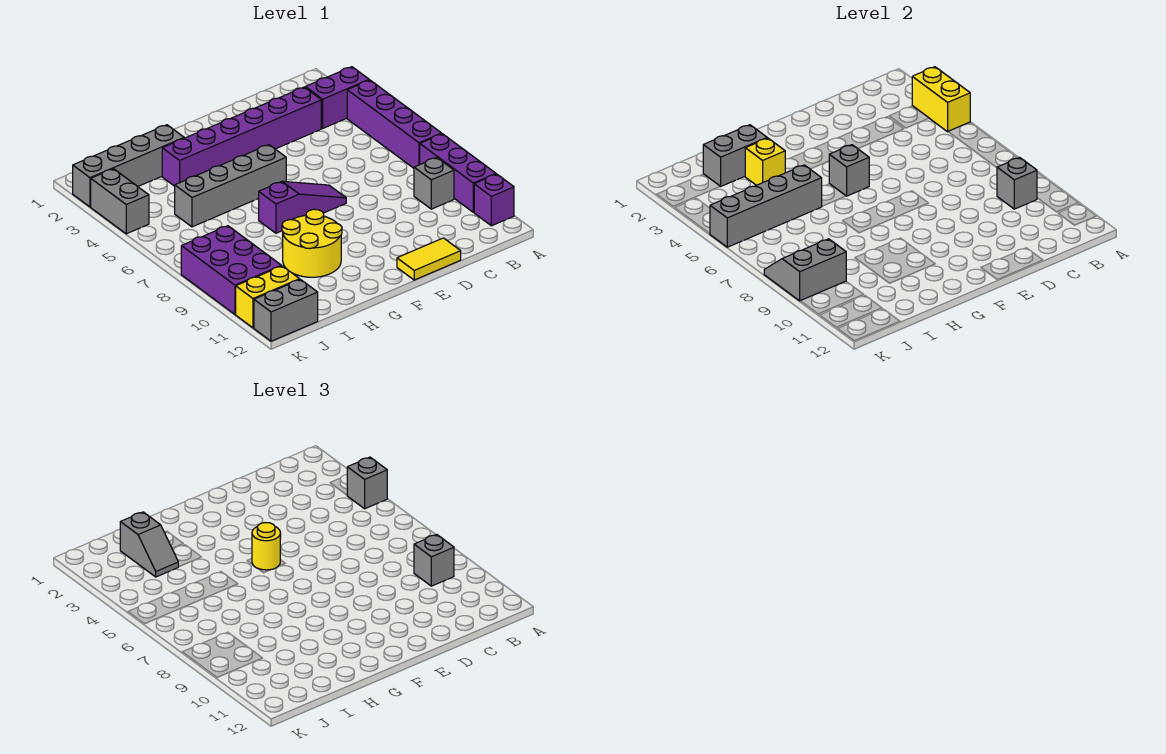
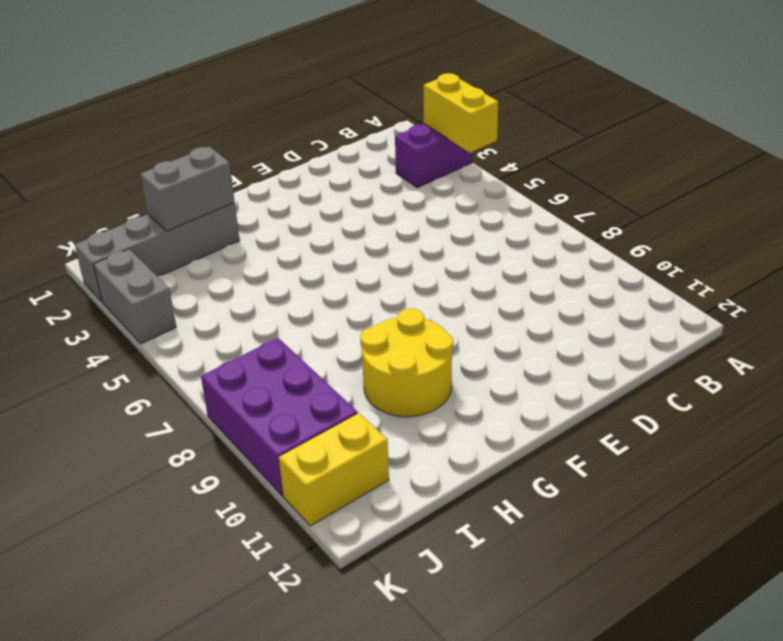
none -> purple 1x4 brick [347,80,442,168]
none -> purple 1x3 brick [420,134,496,212]
none -> purple 1x1 brick [474,174,514,226]

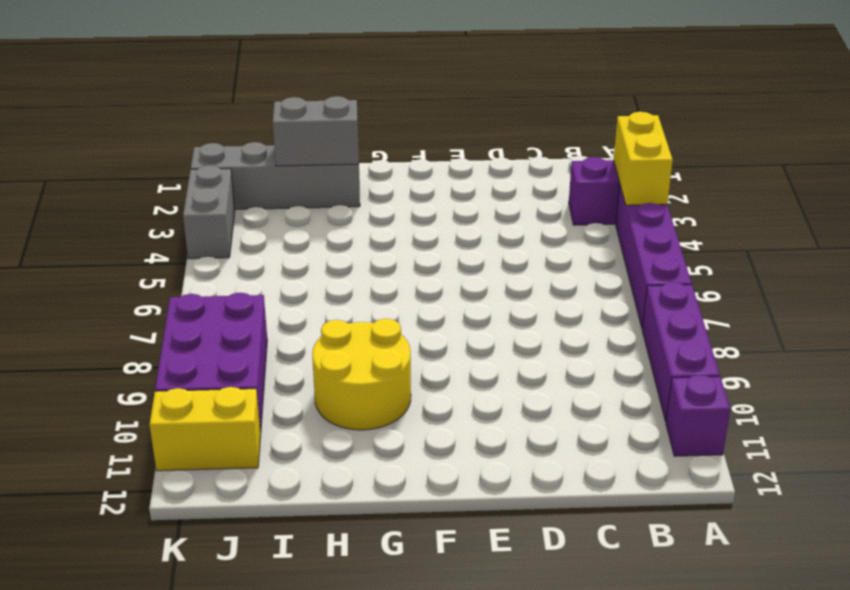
none -> grey 1x1 brick [414,158,454,209]
none -> purple 1x6 brick [162,87,321,186]
none -> yellow 1x2 tile [397,238,461,280]

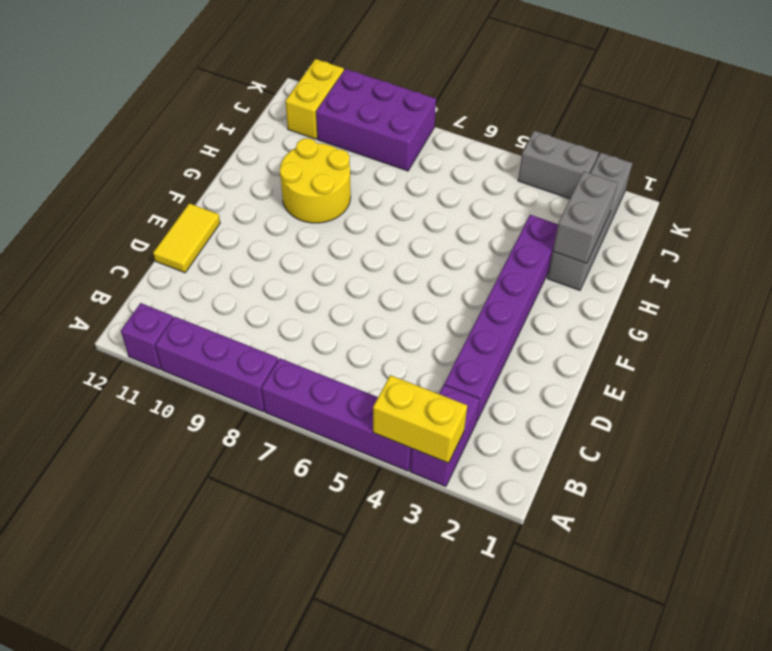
none -> grey 1x1 brick [414,158,454,209]
none -> purple 1x3 slope [259,181,346,233]
none -> grey 1x4 brick [175,145,286,227]

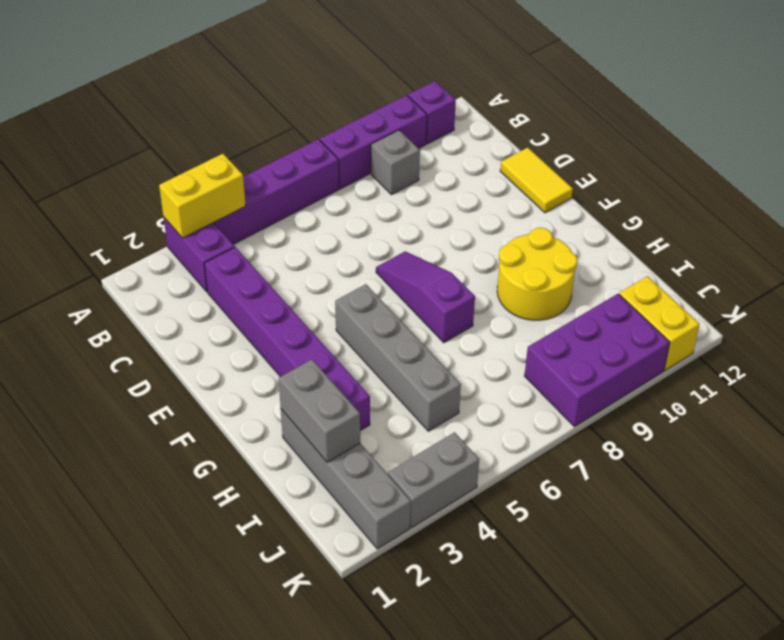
none -> grey 1x2 brick [254,279,318,341]
none -> grey 1x1 brick [997,158,1037,209]
none -> grey 1x1 brick [829,145,869,196]

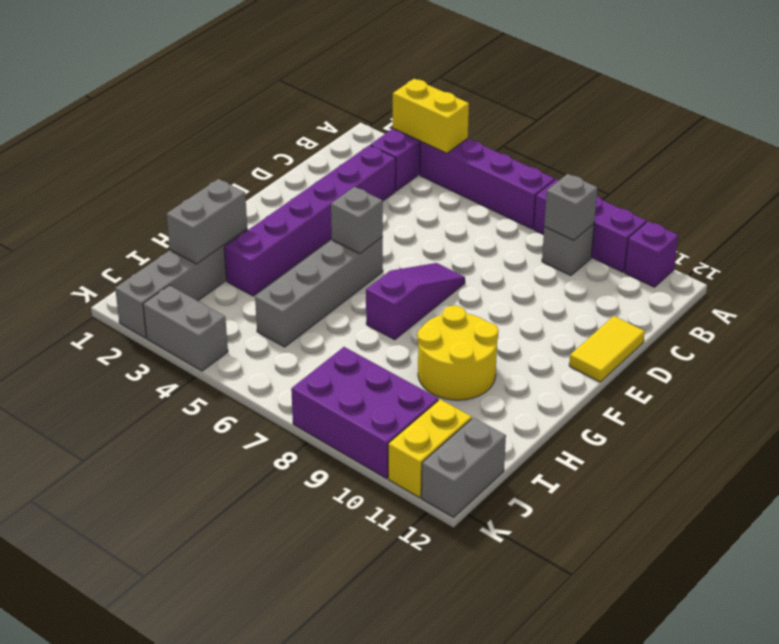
none -> yellow 1x1 brick [745,138,785,185]
none -> grey 1x4 brick [710,165,822,247]
none -> grey 2x2 slope [764,239,846,301]

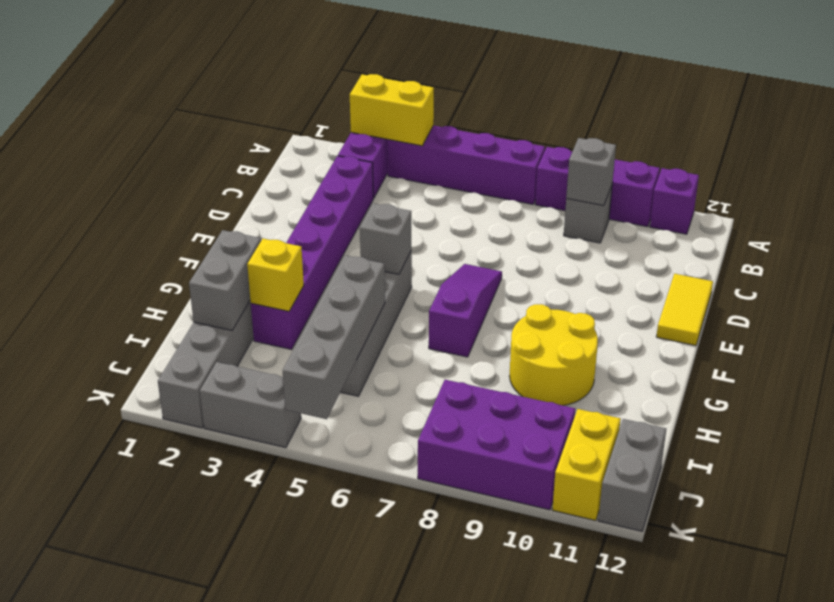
none -> grey 2x2 slope [764,239,846,301]
none -> grey 1x1 brick [347,457,387,509]
none -> grey 1x1 brick [414,535,454,586]

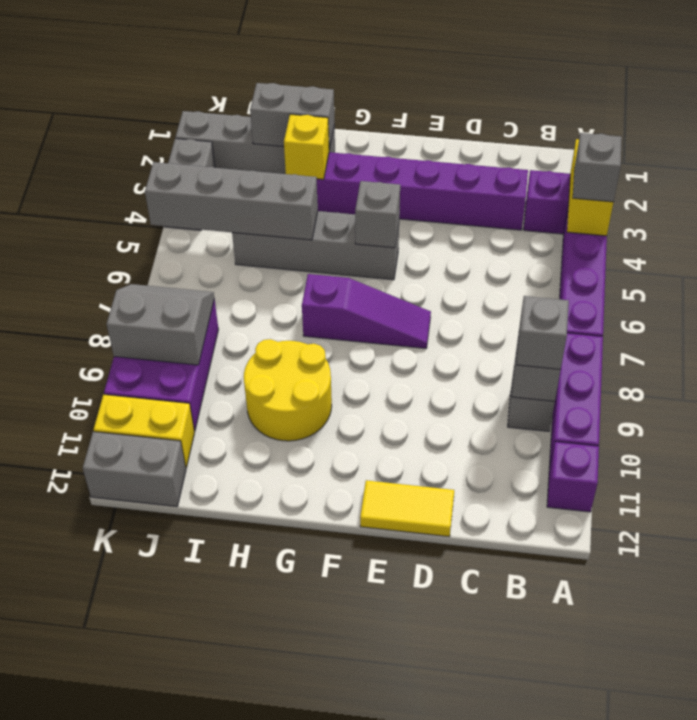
none -> yellow 1x1 round brick [252,523,280,570]
none -> grey 1x2 slope [120,512,178,577]

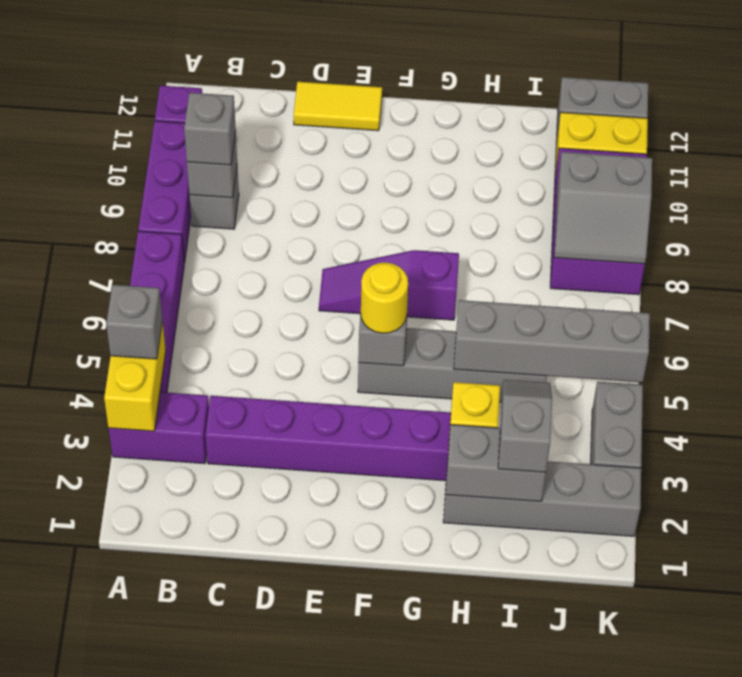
none -> yellow 2x2 round brick [282,209,342,277]

